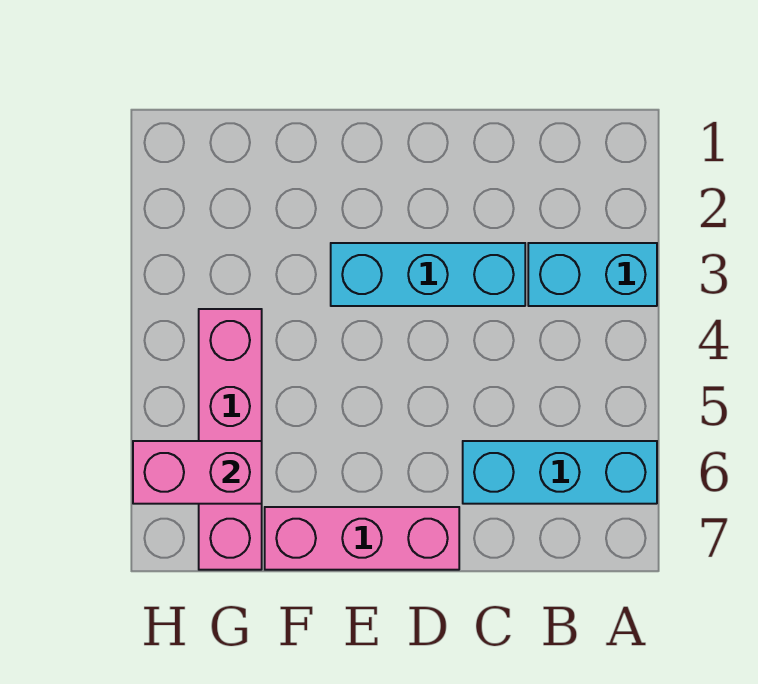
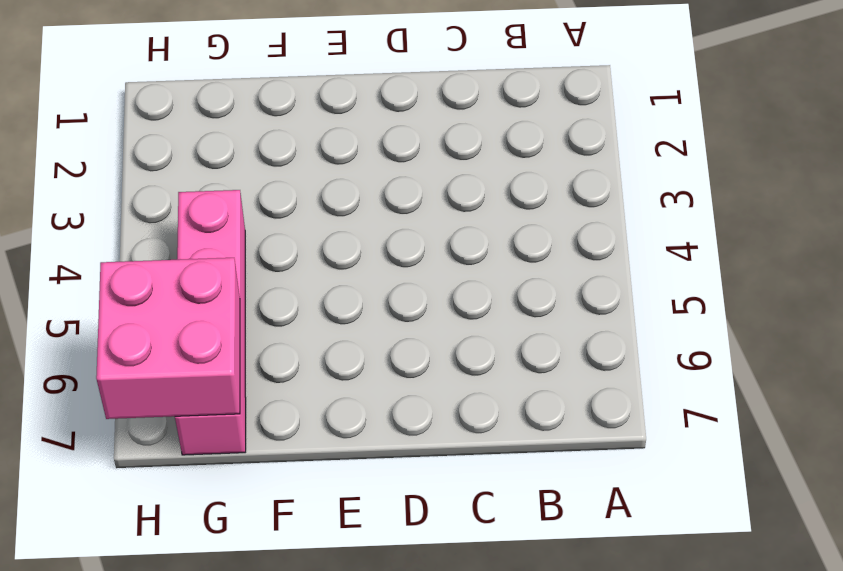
pink 2x2 brick [96,258,240,419] -> pink 1x2 brick [133,441,262,504]
none -> cyan 1x2 brick [528,243,657,306]
none -> cyan 1x3 brick [463,441,657,504]

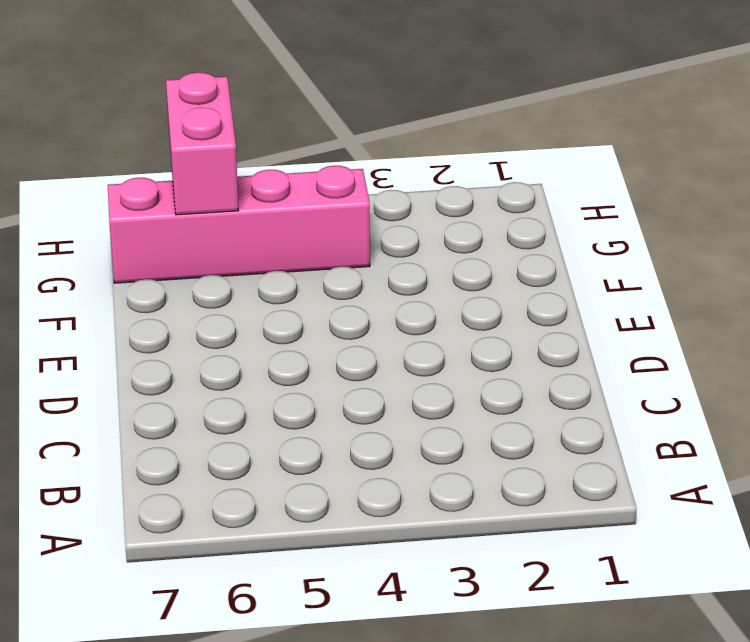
none -> cyan 1x2 brick [528,243,657,306]
none -> cyan 1x3 brick [463,441,657,504]

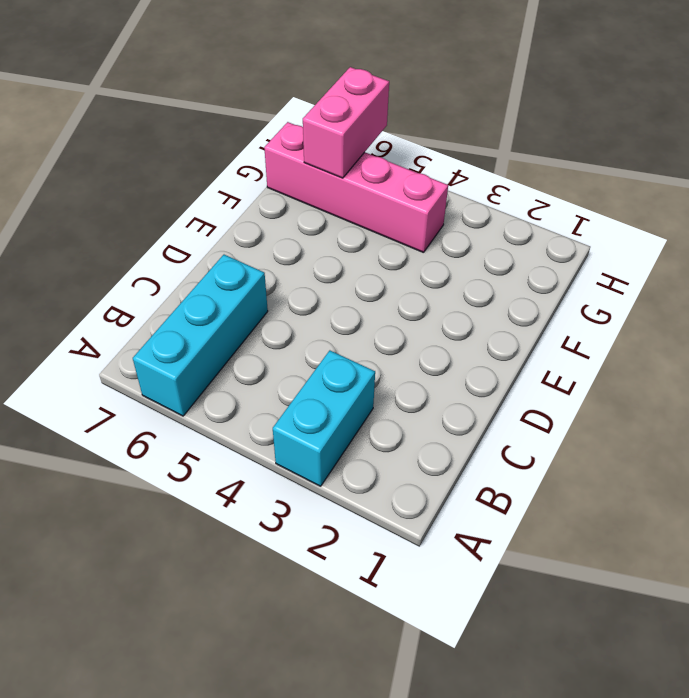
none -> cyan 1x3 brick [331,243,525,306]
none -> pink 1x3 brick [265,507,459,570]

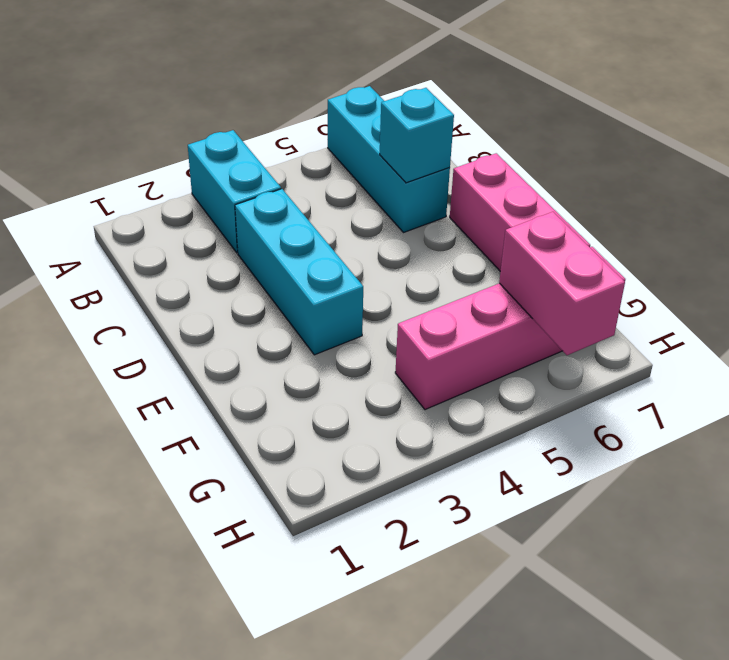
cyan 1x1 brick [380,88,454,183] -> none

